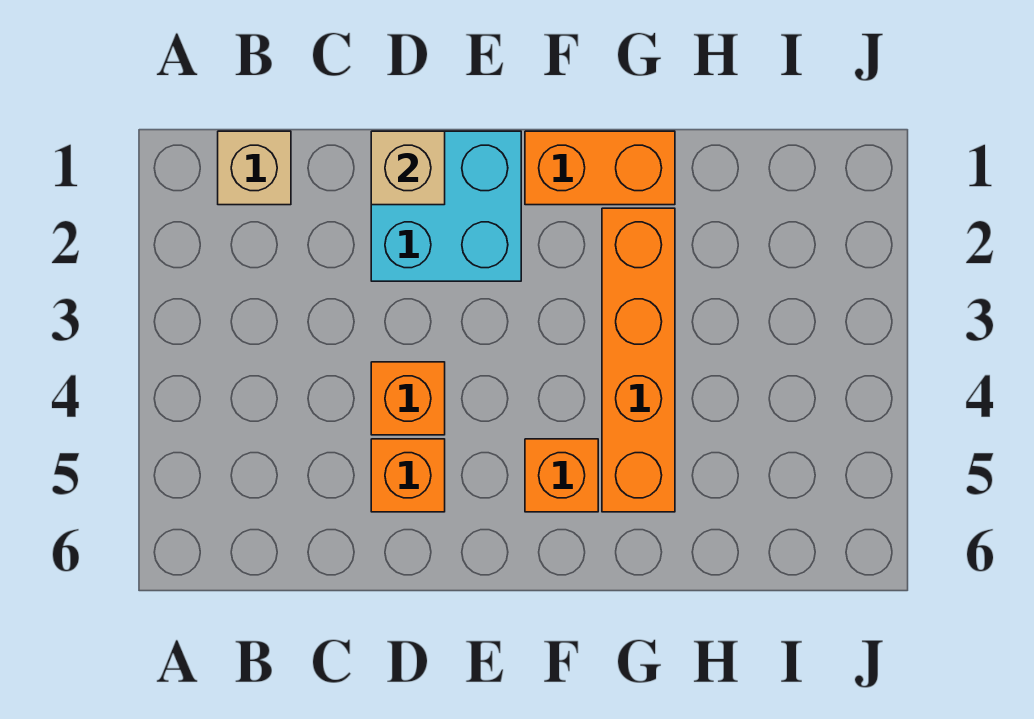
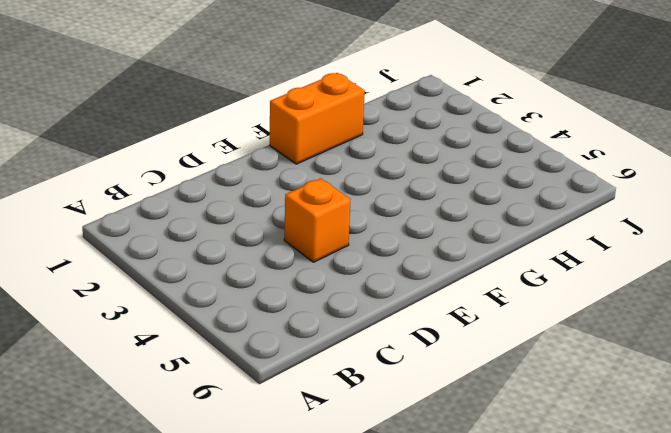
none -> tan 1x1 brick [218,131,291,205]
none -> cyan 2x2 brick [371,131,521,281]

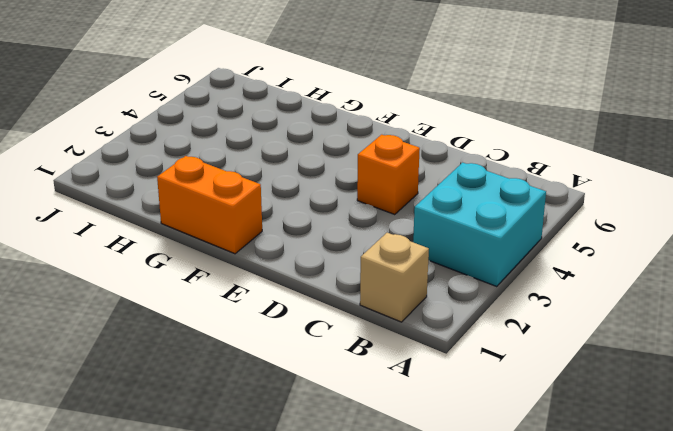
cyan 2x2 brick [413,163,546,286] -> cyan 2x2 brick moved to [371,131,521,281]
none -> orange 1x1 brick [371,439,445,512]
none -> orange 1x1 brick [525,439,598,512]

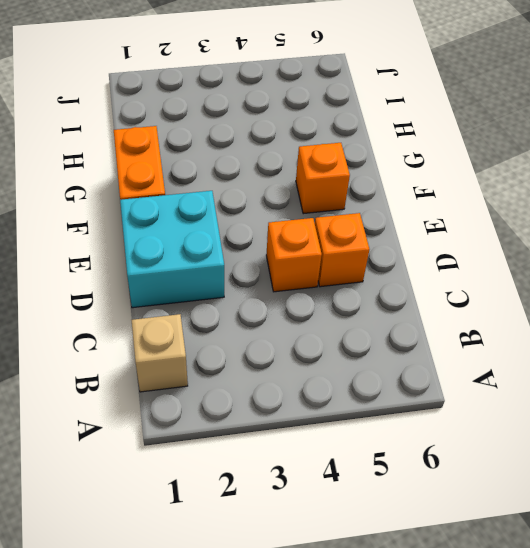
none -> orange 1x4 brick [602,208,675,512]
none -> tan 1x1 brick [371,131,445,205]

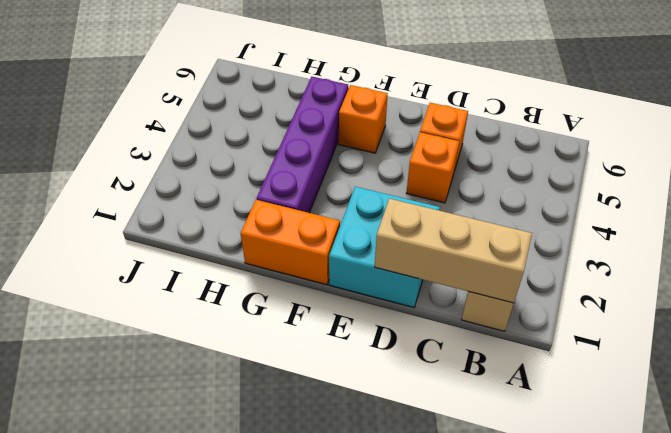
tan 1x3 brick [375,199,532,303] -> tan 1x1 brick [371,131,445,205]
purple 1x4 brick [257,77,348,213] -> orange 1x4 brick [602,208,675,512]

